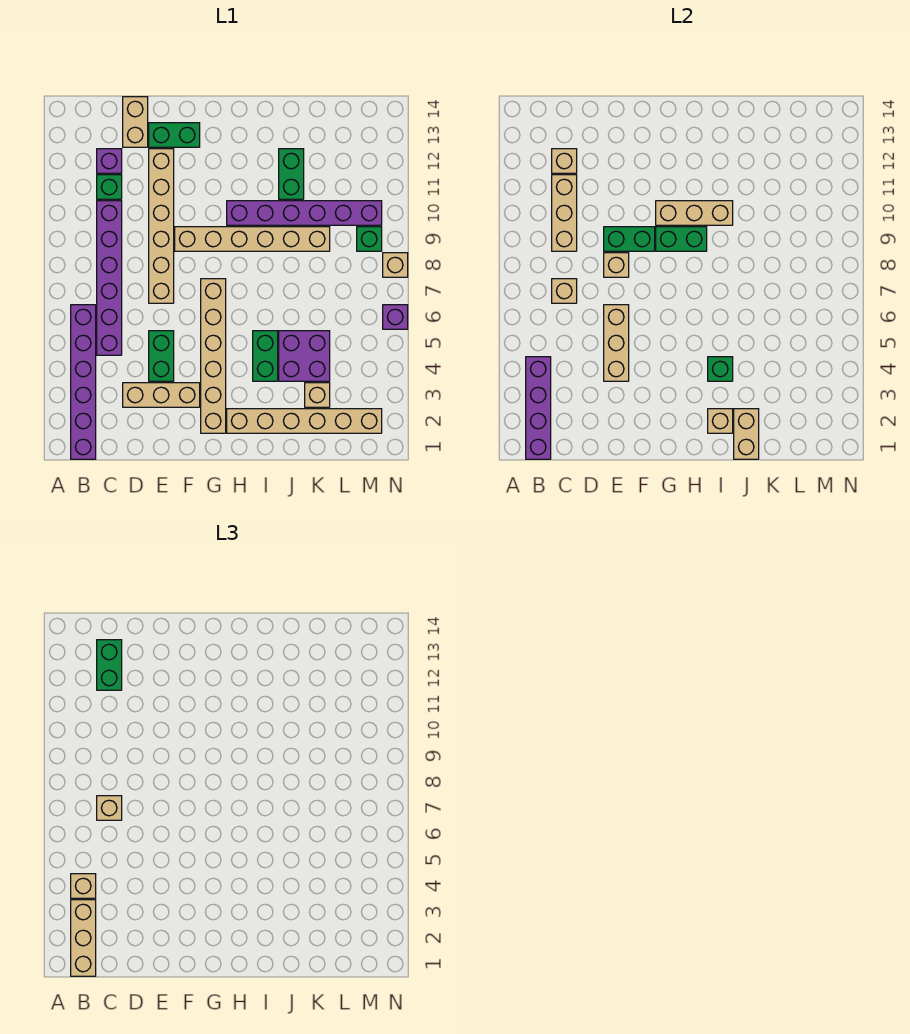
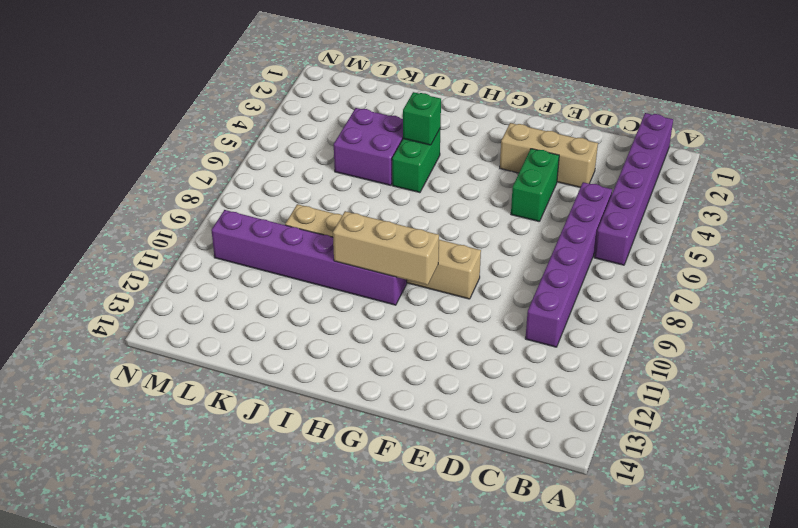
none -> green 1x1 brick [97,175,122,199]
none -> purple 1x1 brick [97,149,122,173]
none -> tan 1x2 brick [123,97,148,147]
none -> tan 1x6 brick [149,149,174,303]

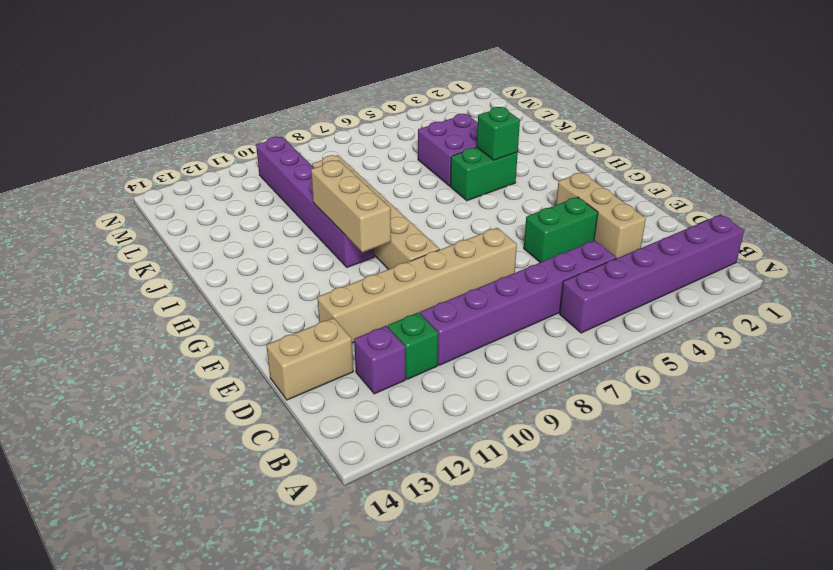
none -> green 1x2 brick [149,123,200,147]
none -> tan 1x6 brick [201,279,226,433]
none -> tan 1x6 brick [227,409,382,433]
none -> green 1x2 brick [279,149,304,199]

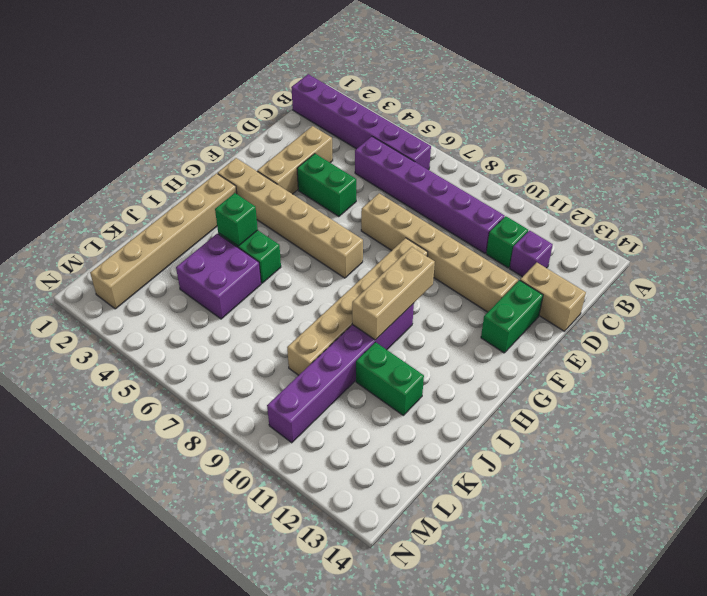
none -> tan 1x1 brick [305,383,330,407]
none -> green 1x1 brick [357,227,382,251]
none -> purple 1x1 brick [383,305,408,329]
none -> tan 1x1 brick [383,253,408,277]

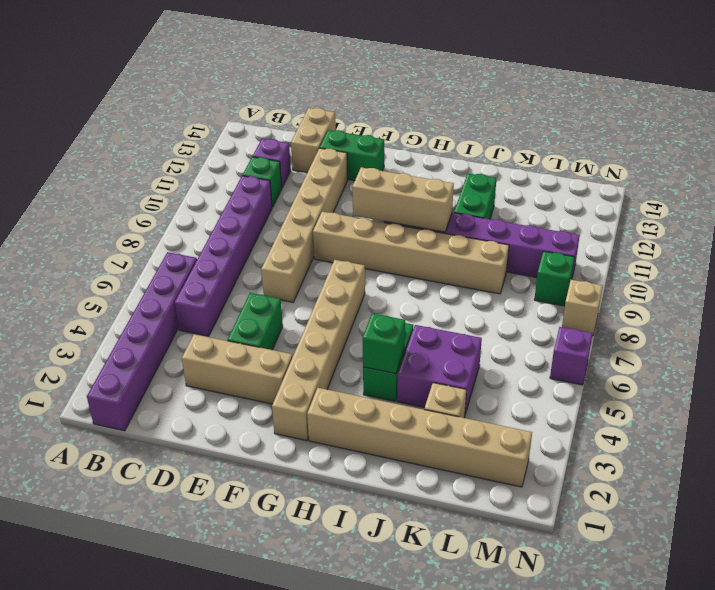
none -> purple 1x4 brick [526,357,551,459]
none -> tan 1x1 brick [552,279,577,303]
none -> tan 1x3 brick [552,175,577,251]
none -> tan 1x1 brick [552,149,577,173]

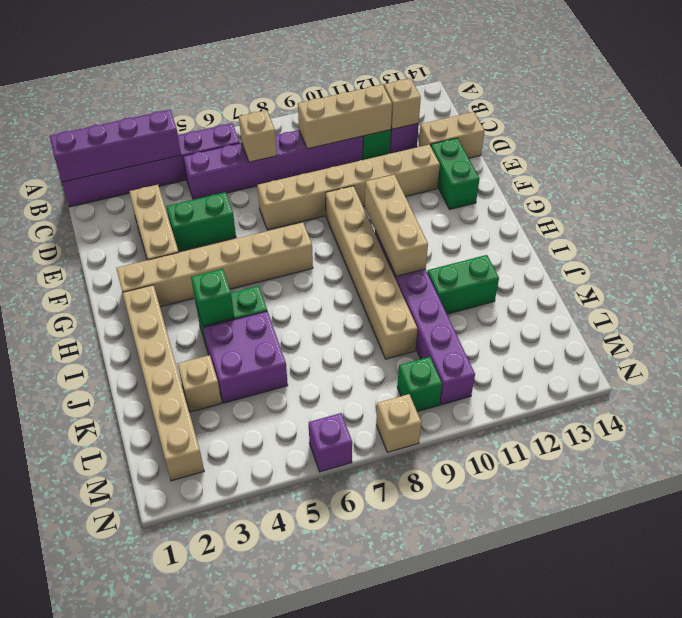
none -> tan 1x3 brick [604,305,629,381]
none -> tan 1x1 brick [604,253,629,277]
none -> green 1x2 brick [604,227,655,251]
none -> green 1x2 brick [656,227,707,251]

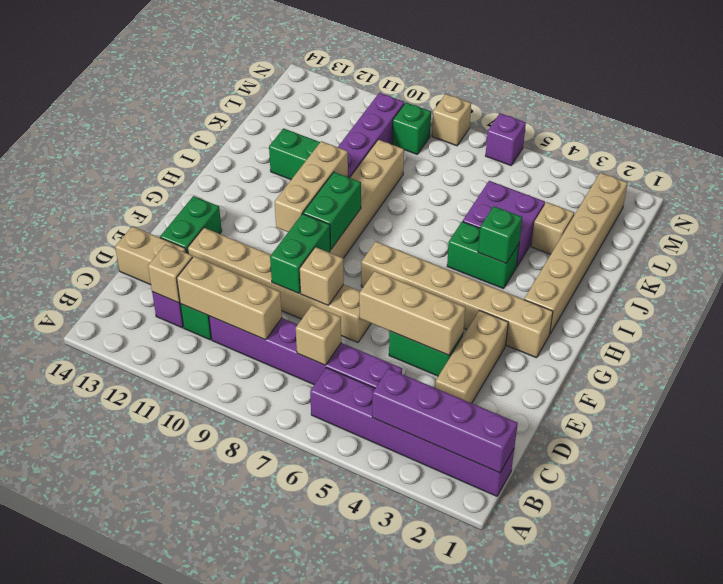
none -> tan 1x1 brick [708,409,733,433]
none -> tan 1x2 brick [734,409,759,459]
none -> tan 1x3 brick [71,900,96,976]
none -> tan 1x1 brick [71,874,96,898]

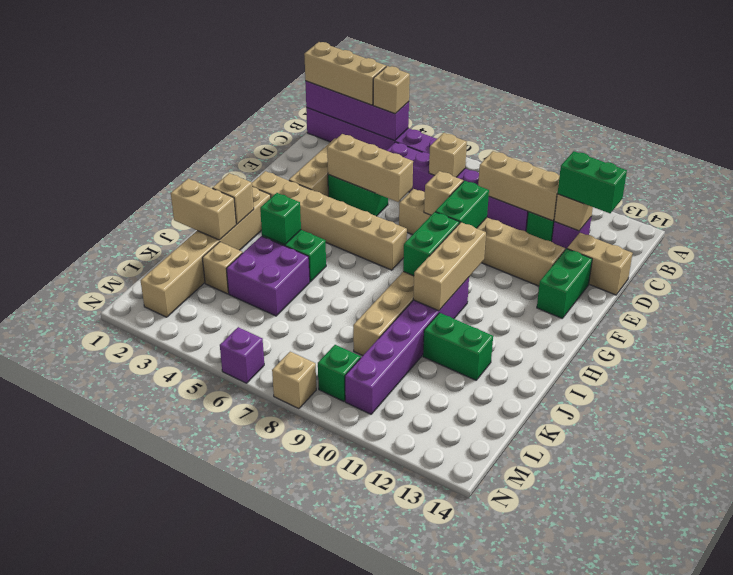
none -> tan 1x1 brick [97,796,122,820]

